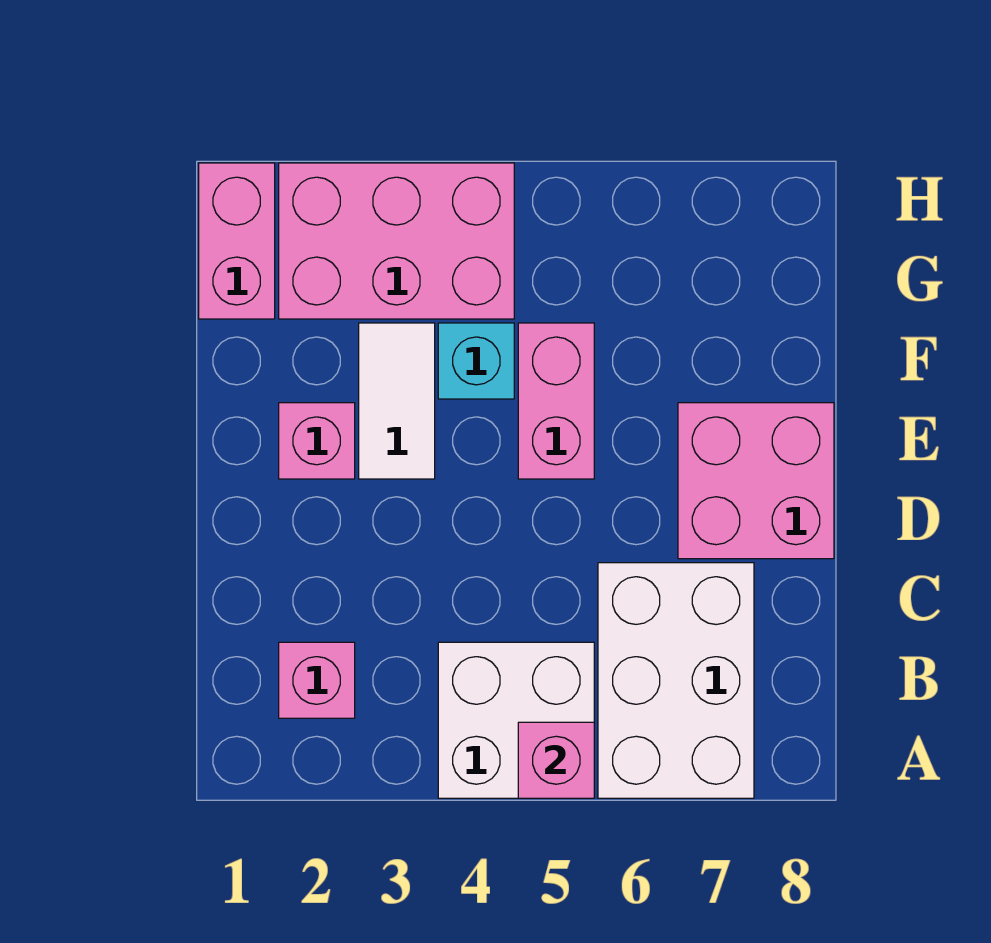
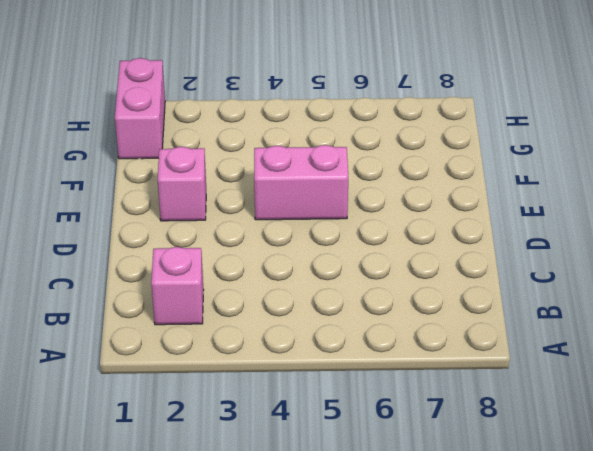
pink 1x2 brick [254,145,348,220] -> pink 1x2 brick turned to [518,323,594,479]
none -> white 2x2 brick [438,642,594,798]
none -> white 2x3 brick [598,563,754,798]

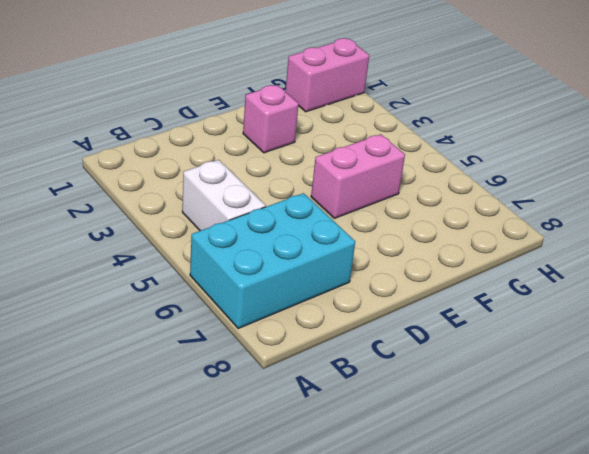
cyan 2x3 brick [190,193,355,328] -> white 2x3 brick [598,563,754,798]
white 1x2 brick [182,160,266,231] -> white 2x2 brick [438,642,594,798]
none -> pink 1x1 brick [279,642,355,718]
none -> pink 2x2 brick [678,403,834,559]

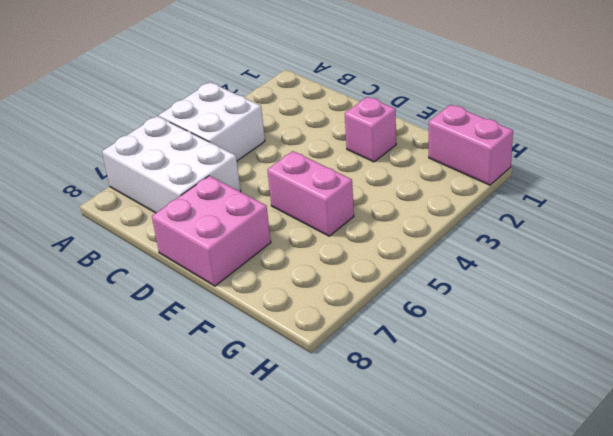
none -> pink 1x1 brick [279,642,355,718]
none -> white 1x2 tile [359,323,435,479]

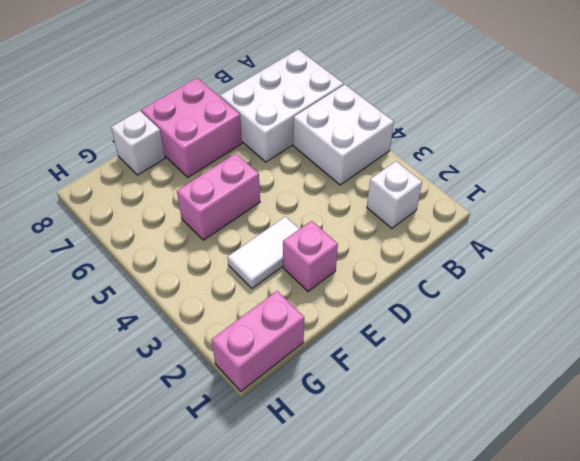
white 1x1 brick [367,161,422,228] -> pink 1x1 brick [279,642,355,718]
white 1x1 brick [111,111,165,175] -> none
none -> cyan 1x1 brick [438,323,514,399]
none -> pink 2x3 brick [279,163,514,319]

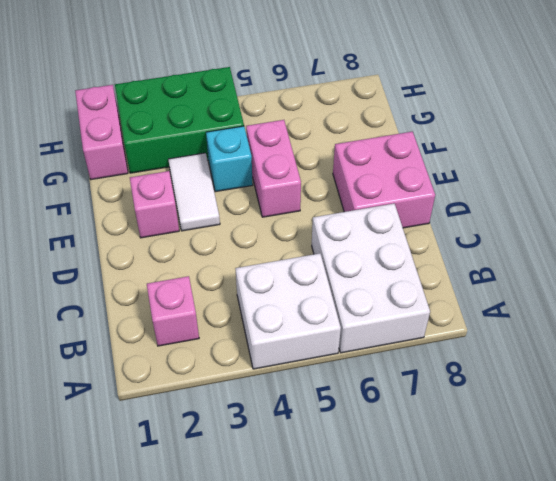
green 2x3 brick [115,67,244,173] -> pink 2x3 brick [279,163,514,319]
none -> pink 1x1 brick [518,722,594,798]

